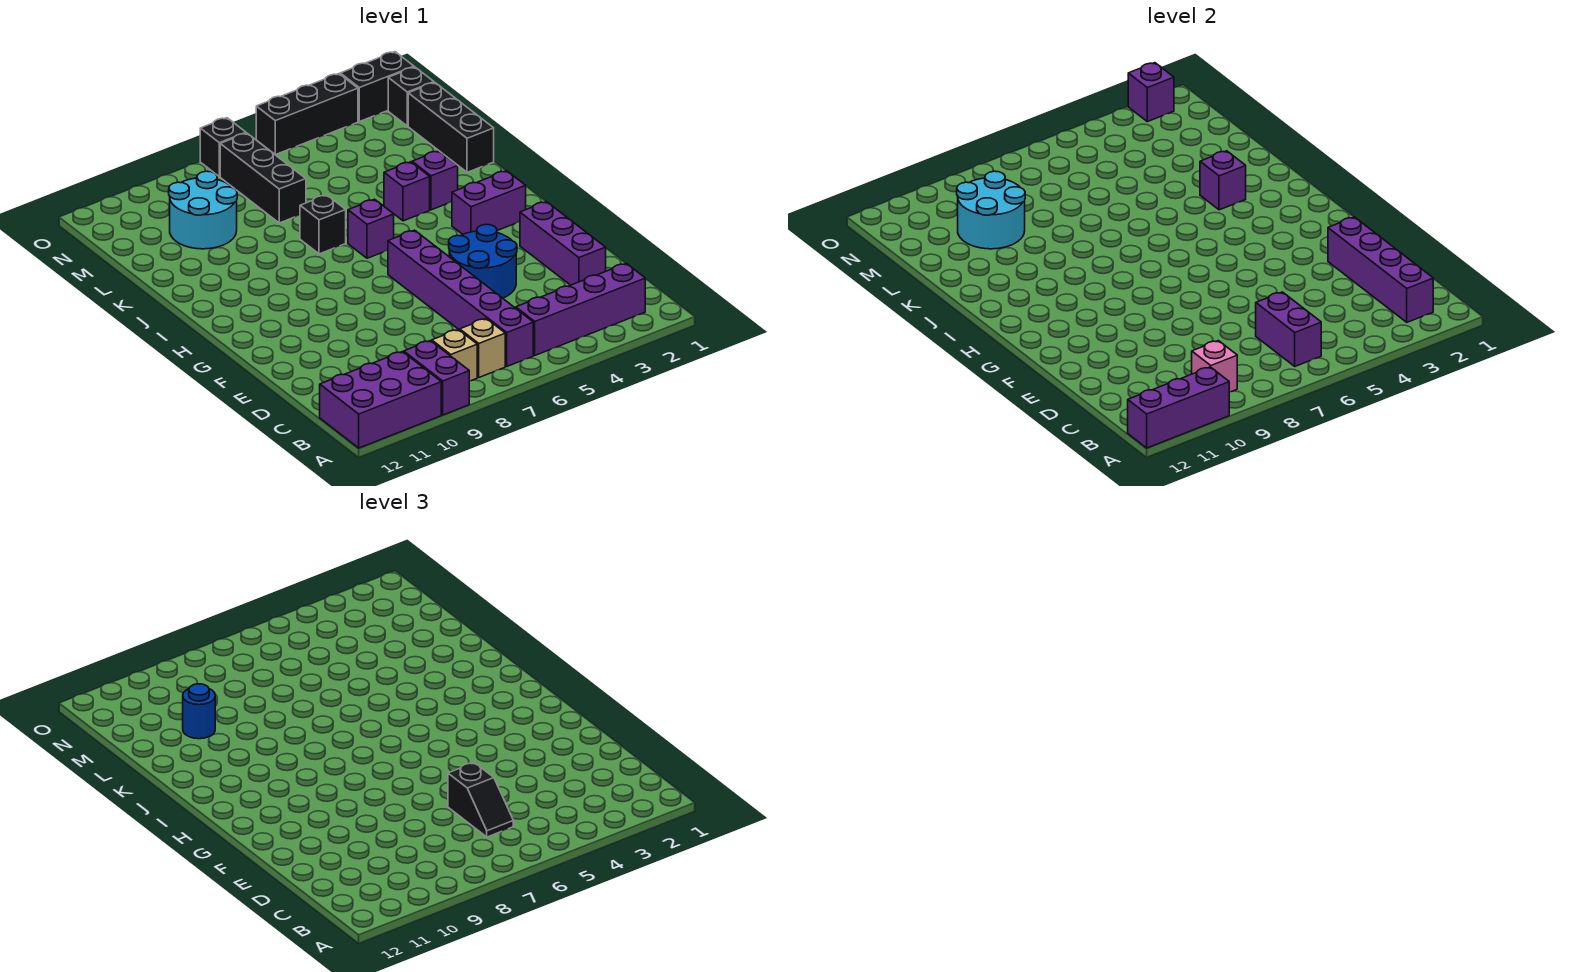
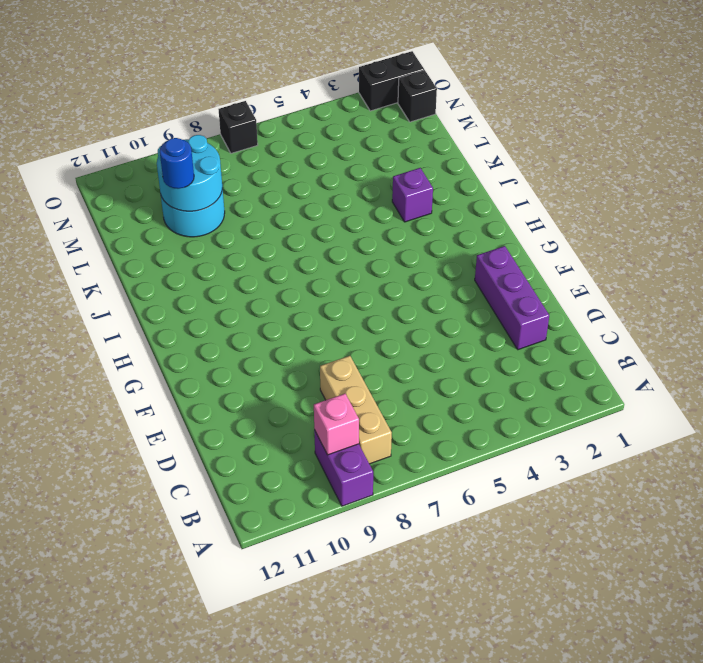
tan 1x3 brick [320,356,392,464] -> tan 1x1 brick [432,330,477,381]
none -> purple 2x3 brick [320,352,441,448]
none -> purple 1x4 brick [516,263,645,355]
none -> purple 1x6 brick [388,230,533,366]

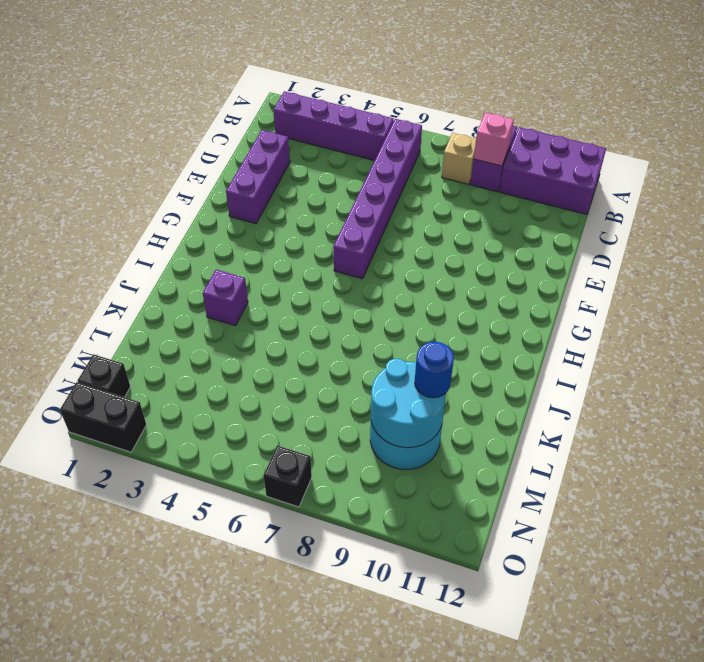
none -> tan 1x1 brick [460,319,505,377]
none -> blue 2x2 round brick [449,225,517,298]
none -> purple 1x2 brick [452,171,526,234]

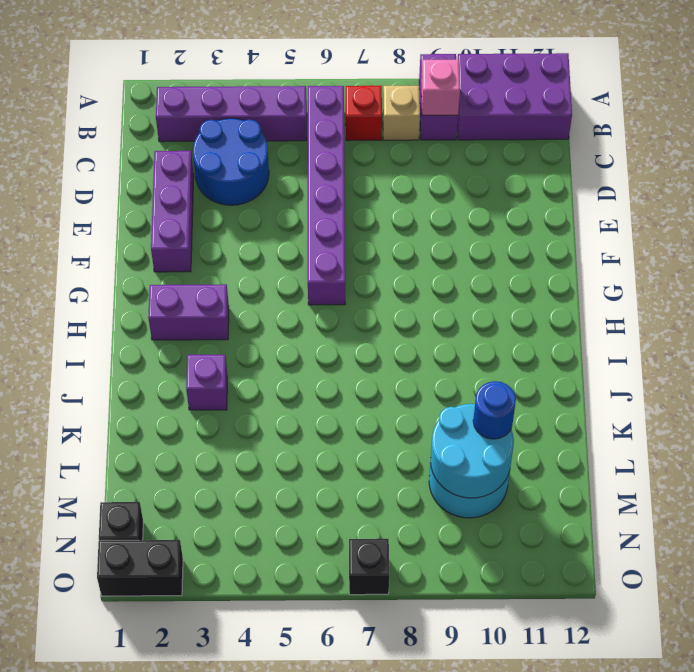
red 1x1 brick [346,86,382,141] -> tan 1x1 brick [460,319,505,377]
blue 2x2 round brick [193,118,269,205] -> blue 2x2 round brick moved to [449,225,517,298]
none -> purple 1x1 brick [348,199,394,258]
none -> purple 1x1 brick [384,162,430,221]
none -> black 1x1 brick [300,195,346,254]

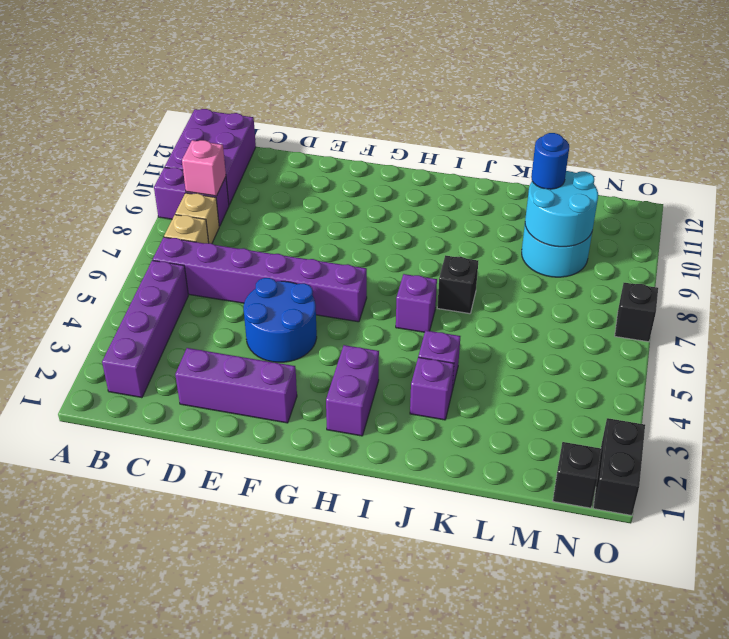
none -> black 1x3 brick [408,83,494,172]
none -> black 1x3 brick [220,133,306,223]
none -> black 1x3 brick [256,74,358,155]

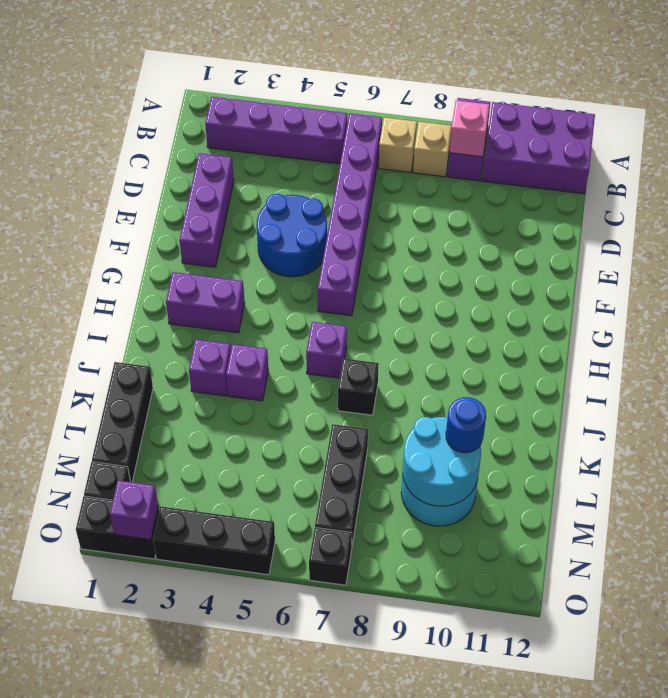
none -> purple 1x3 brick [1128,367,1229,448]
none -> purple 1x4 brick [1328,217,1433,322]
none -> purple 1x2 brick [1256,292,1321,366]

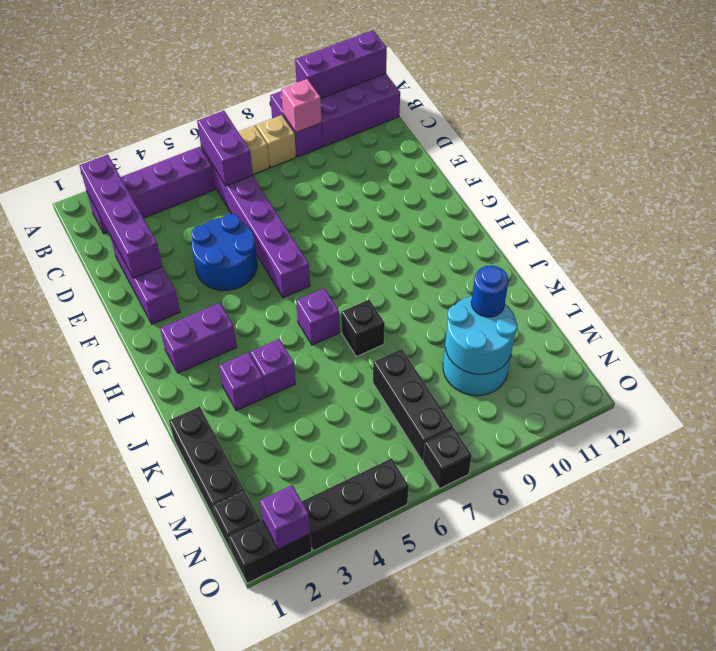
none -> purple 1x1 brick [1200,151,1246,210]
none -> black 1x2 slope [448,763,513,837]

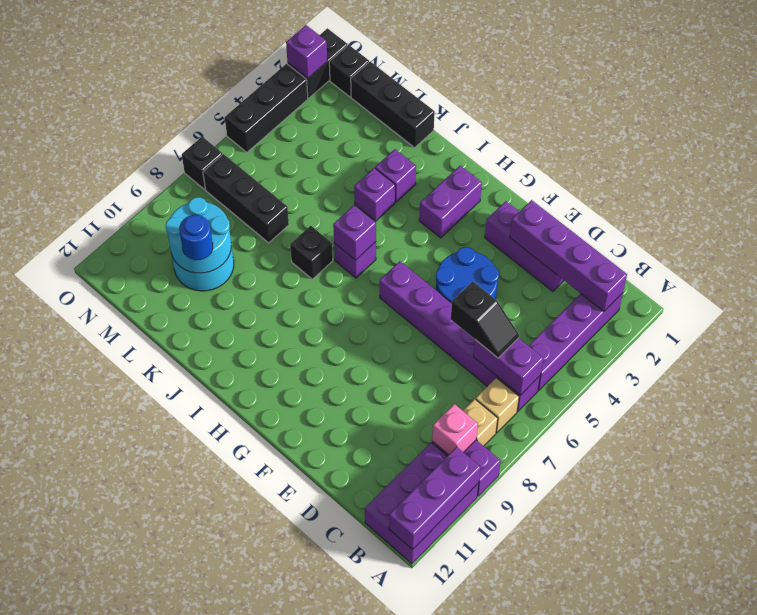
purple 1x1 brick [333,205,376,260] -> purple 1x1 brick moved to [1200,151,1246,210]

